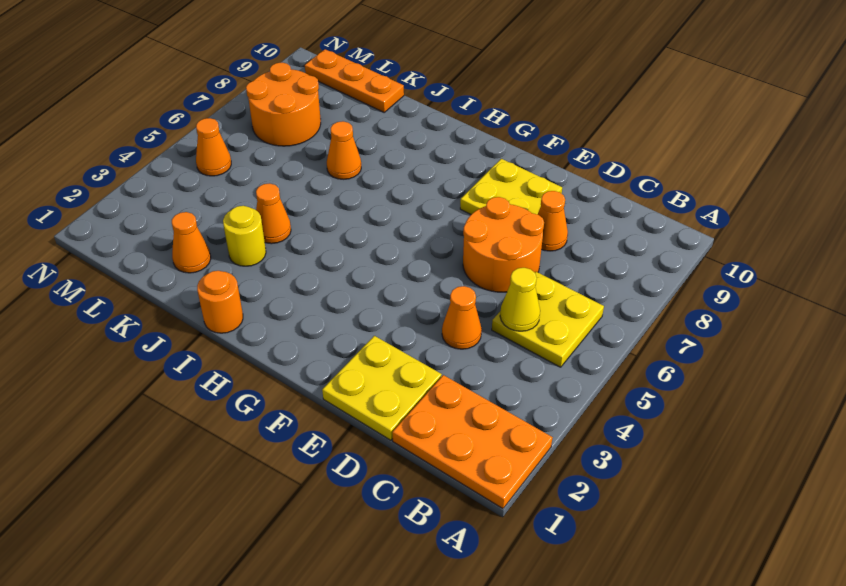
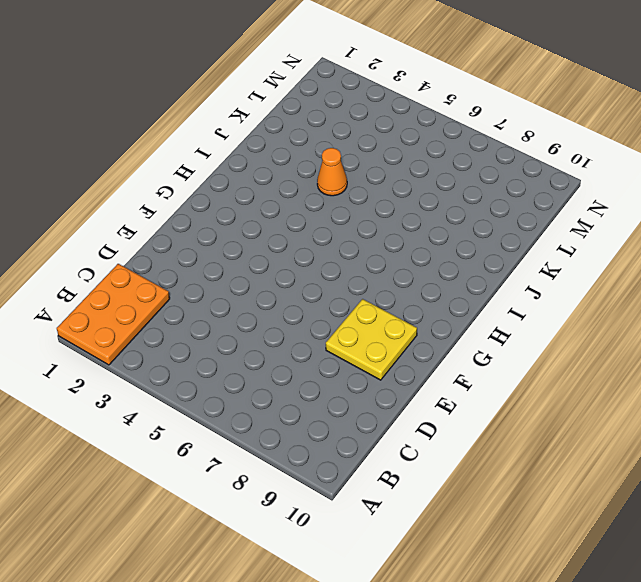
none -> yellow 2x2 plate [492,272,604,367]
none -> yellow 2x2 plate [322,336,442,440]
none -> orange 1x1 cone [442,286,482,349]

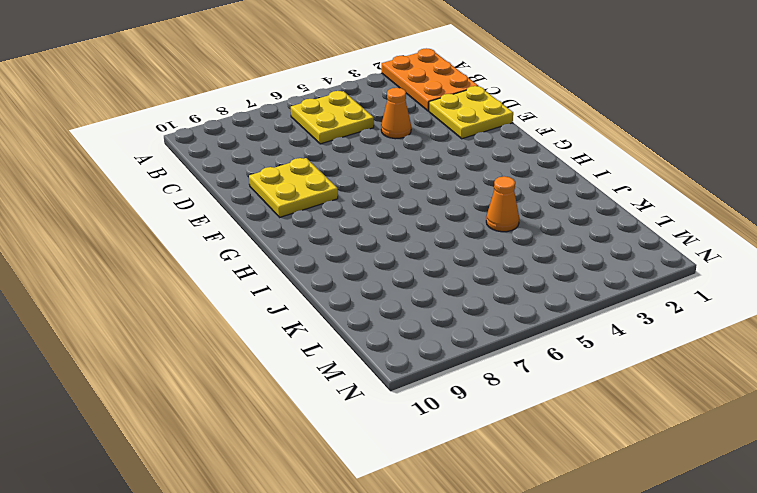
none -> orange 2x2 round brick [463,197,544,292]
none -> orange 1x1 cone [537,191,568,251]
none -> orange 1x1 round brick [197,271,243,333]

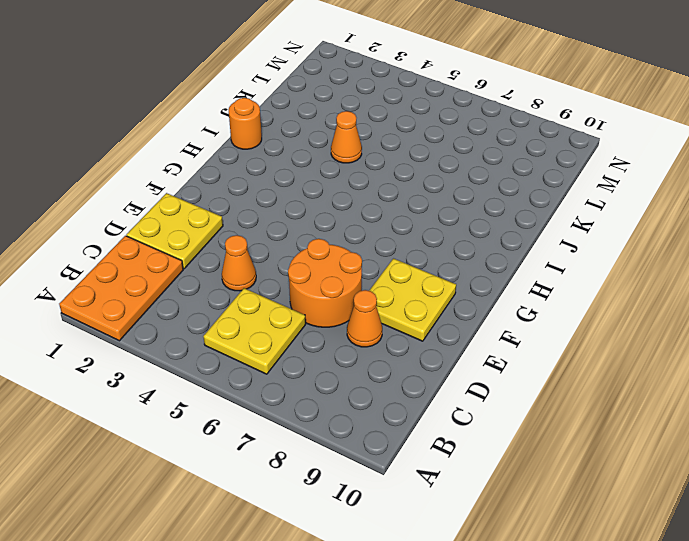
none -> yellow 1x1 round brick [223,206,266,266]
none -> orange 1x1 cone [327,121,361,179]
none -> orange 1x1 cone [172,212,211,273]

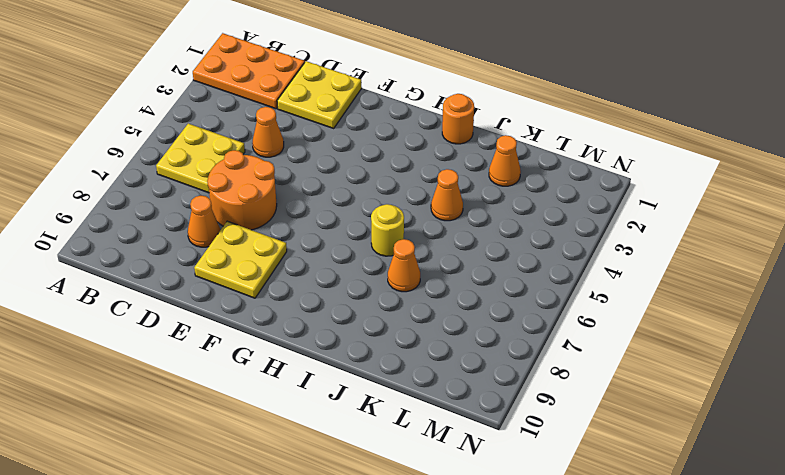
yellow 1x1 round brick [371,204,404,256] -> yellow 1x1 round brick moved to [223,206,266,266]
none -> orange 1x3 plate [305,49,404,112]
none -> orange 2x2 round brick [246,63,321,146]
none -> orange 1x1 cone [196,118,231,176]

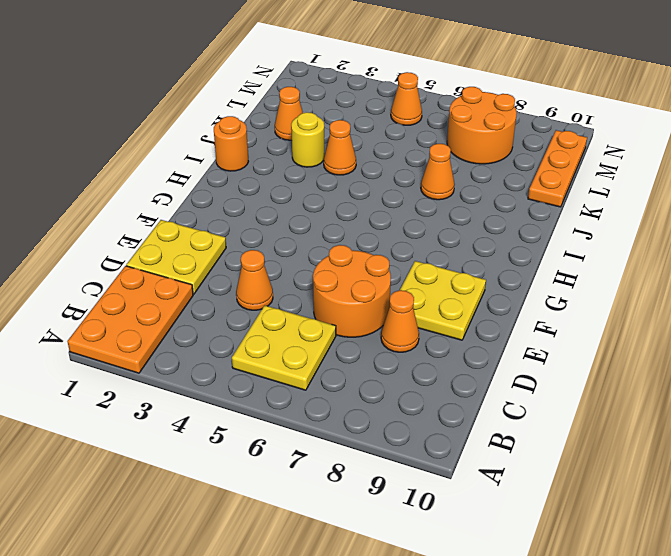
none -> yellow 1x1 cone [500,268,540,331]

